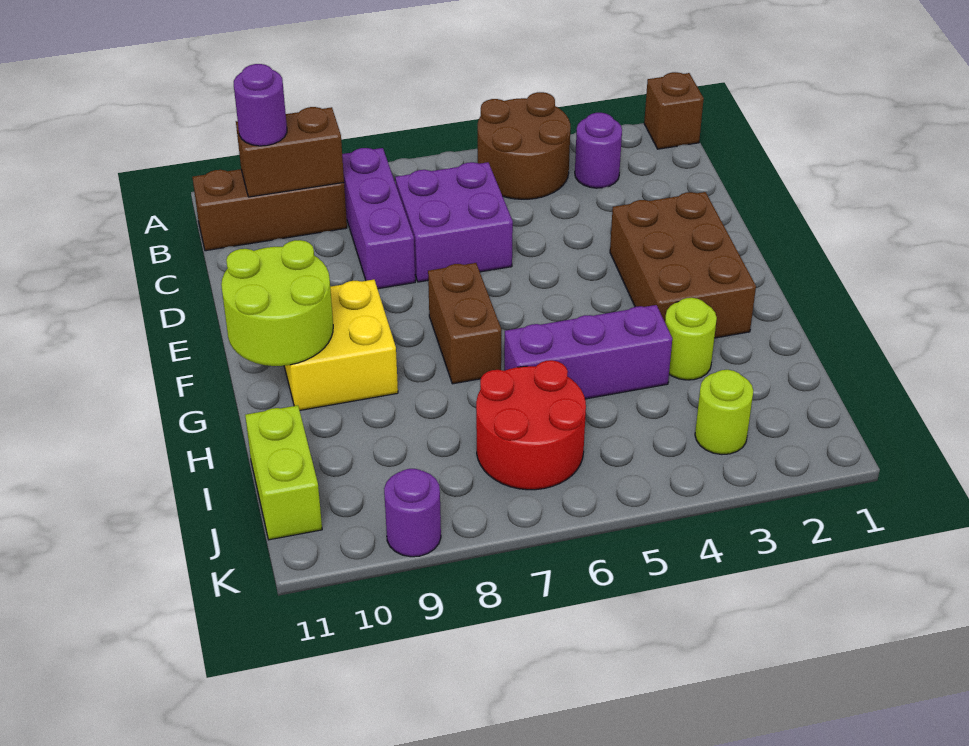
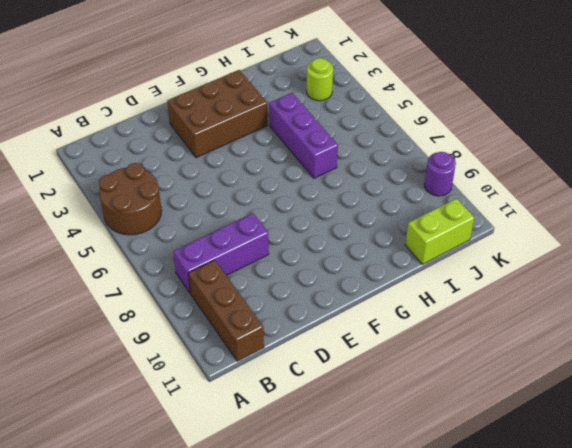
none -> brown 1x1 brick [644,72,704,149]
none -> purple 1x1 round brick [575,113,622,188]
none -> purple 2x2 brick [395,162,513,282]

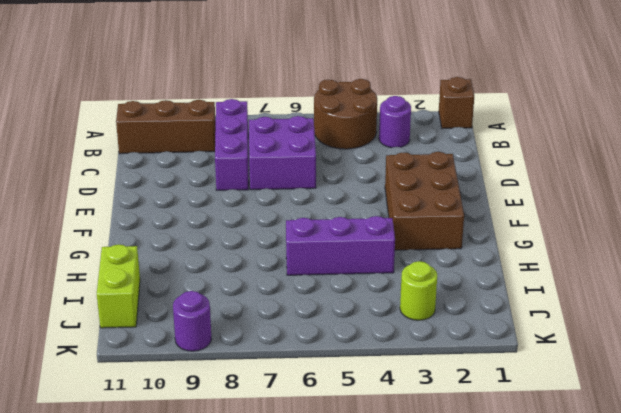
none -> brown 1x2 brick [428,263,501,384]
none -> yellow 2x2 brick [284,280,398,410]
none -> lime 1x1 round brick [665,298,717,380]

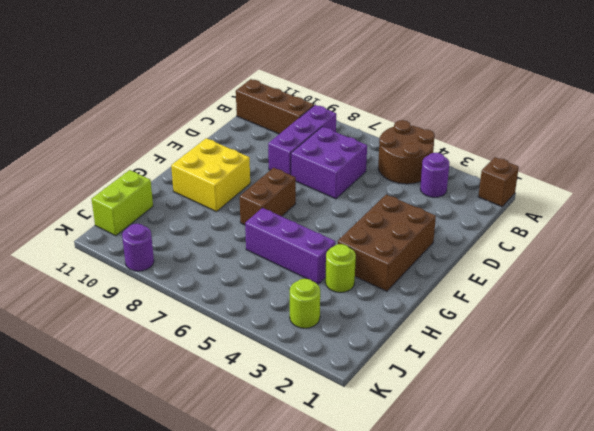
none -> red 2x2 round brick [476,360,586,490]
none -> brown 1x2 brick [236,107,344,197]
none -> lime 2x2 round brick [221,240,333,366]

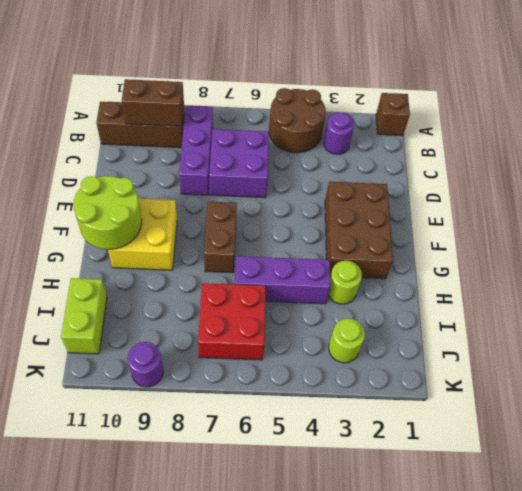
red 2x2 brick [198,283,266,360] -> red 2x2 round brick [476,360,586,490]
none -> purple 1x1 round brick [234,64,287,146]

